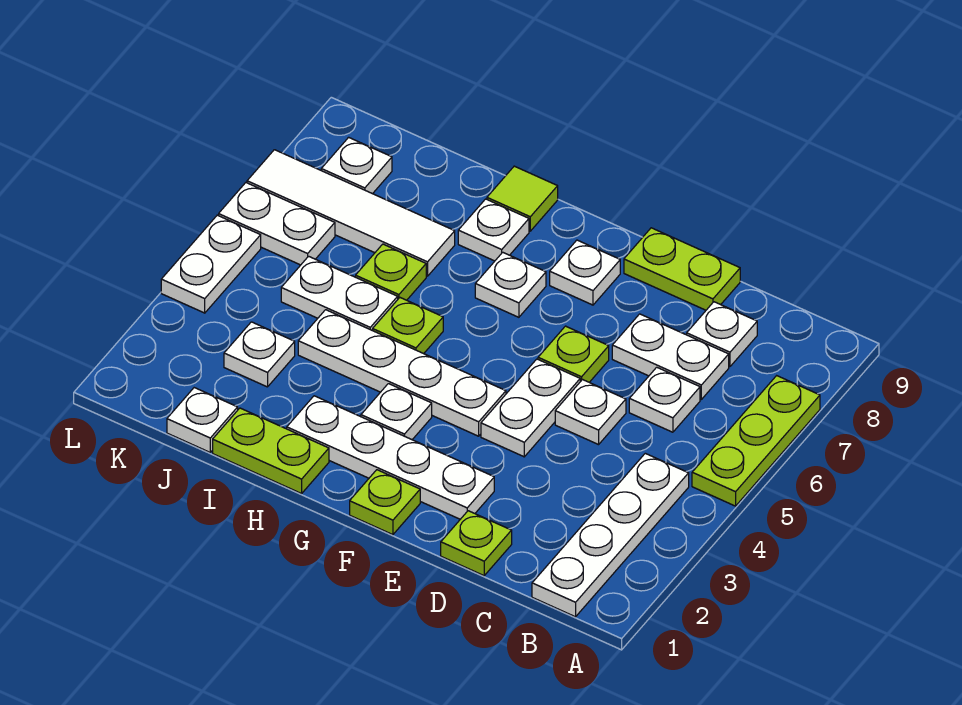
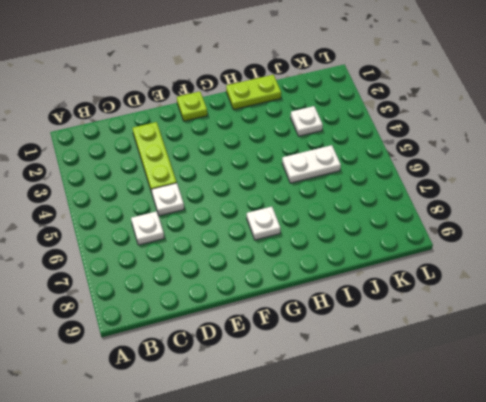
lime 1x3 plate [133,122,177,192] -> lime 1x3 plate moved to [692,376,820,506]
none -> white 1x4 plate [532,453,689,617]
none -> white 1x2 plate [612,314,729,399]
none -> white 1x1 plate [687,302,757,367]

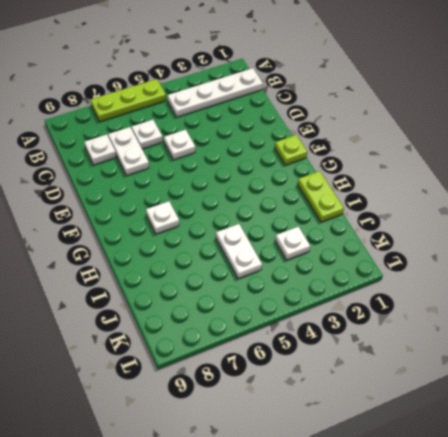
none -> lime 1x1 plate [441,511,512,576]
none -> lime 1x2 plate [624,228,740,310]
none -> white 1x4 plate [287,396,494,519]

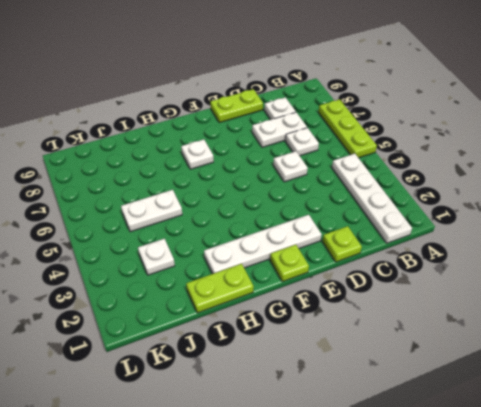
none -> white 1x2 plate [481,359,580,457]
none -> lime 1x1 plate [538,326,609,382]
none -> white 1x4 plate [298,310,506,436]

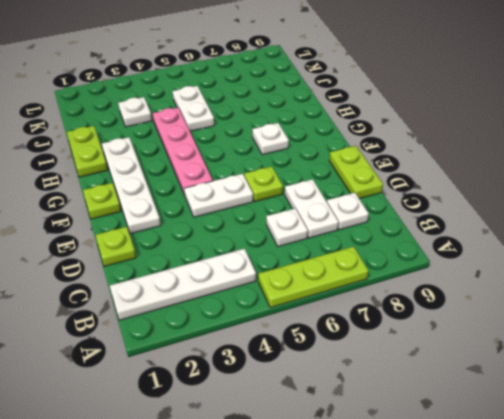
pink 1x4 plate [153,107,213,194] -> white 1x4 plate [298,310,506,436]
none -> white 1x1 plate [555,380,626,445]
none -> white 1x1 plate [550,240,620,305]
none -> white 1x1 plate [361,384,432,440]

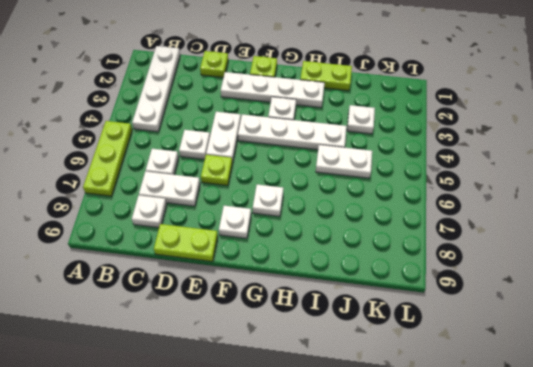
none -> lime 1x1 plate [373,298,443,354]
none -> white 1x1 plate [458,199,529,261]
none -> lime 1x1 tile [487,166,558,231]

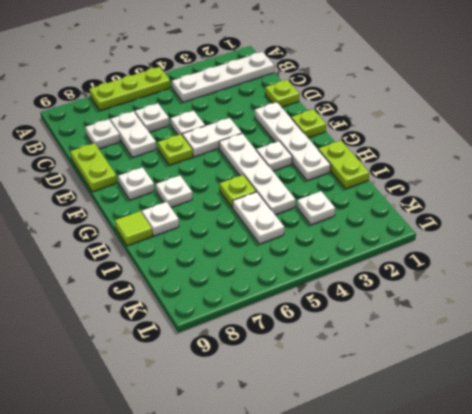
none -> lime 1x1 plate [356,244,426,300]
none -> white 1x4 tile [247,150,455,276]
none -> white 1x1 plate [167,388,238,452]

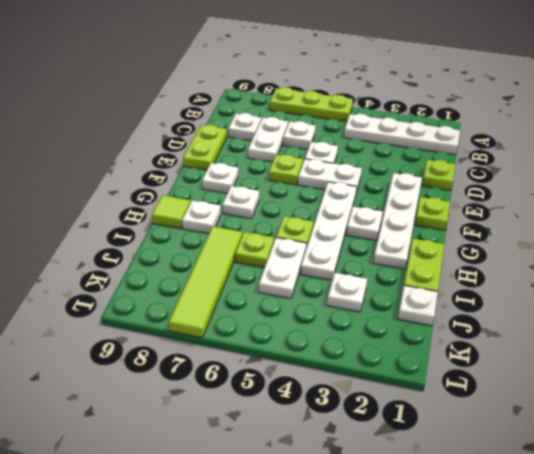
lime 1x4 tile [169,226,242,338] -> white 1x4 tile [247,150,455,276]
none -> white 1x2 plate [219,183,335,265]
none -> white 1x1 plate [321,137,392,194]
none -> white 1x2 plate [161,215,261,313]

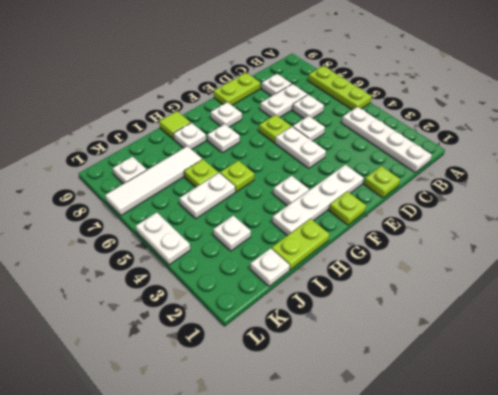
none -> white 1x4 plate [298,310,506,436]
none -> white 1x2 plate [219,183,335,265]

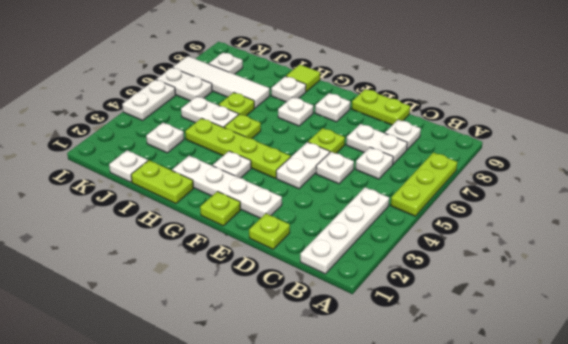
lime 1x4 plate [185,118,291,178] -> white 1x4 plate [298,310,506,436]

